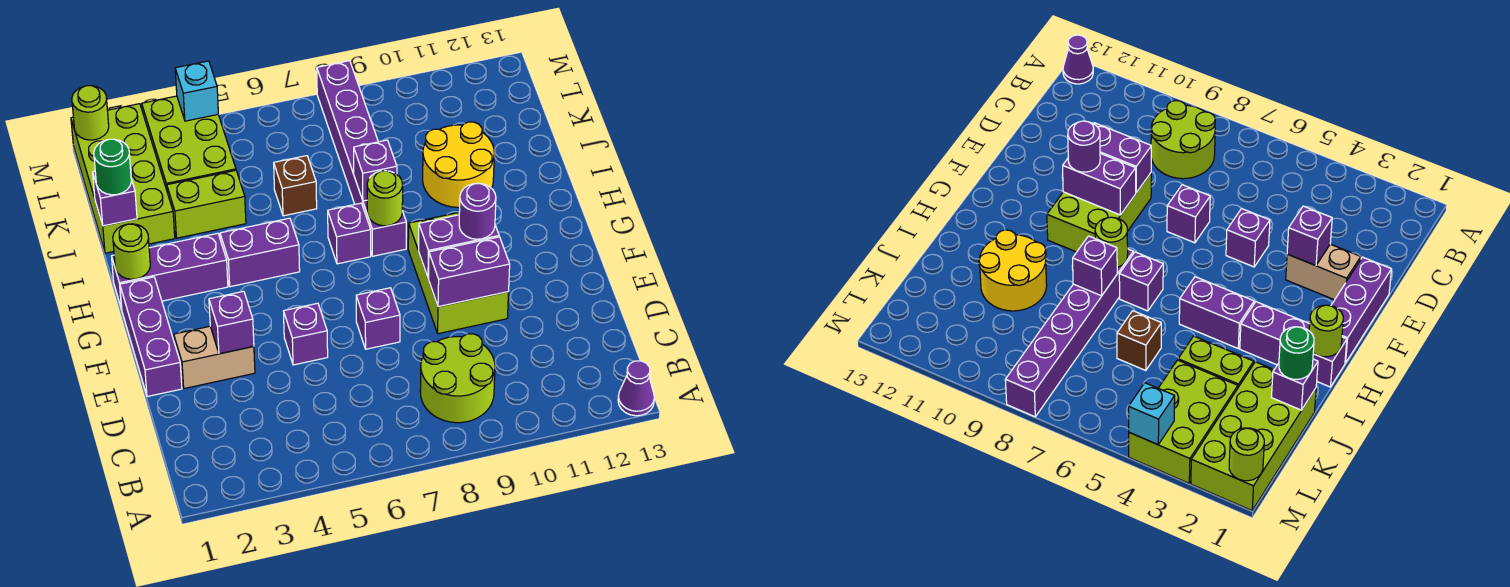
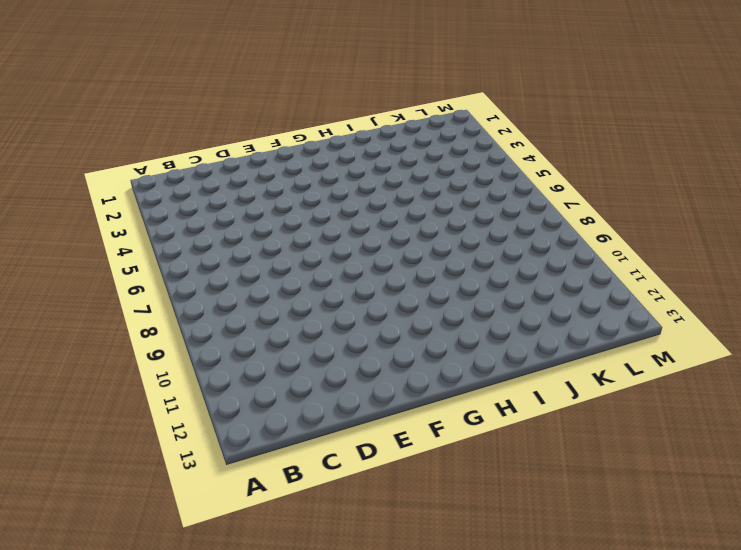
none -> purple 1x1 cone [618,361,654,416]
none -> lime 2x2 round brick [420,334,495,423]
none -> purple 1x3 brick [120,277,182,397]

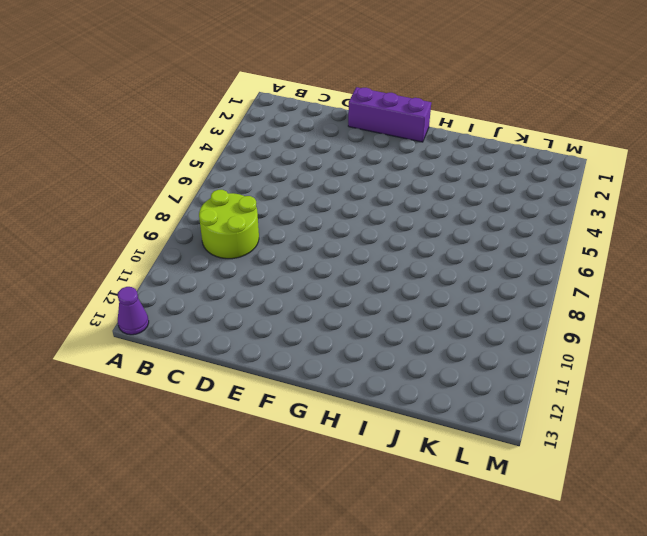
none -> tan 1x2 brick [174,326,255,389]
none -> purple 1x1 brick [284,303,328,365]
none -> purple 1x1 brick [356,288,400,349]

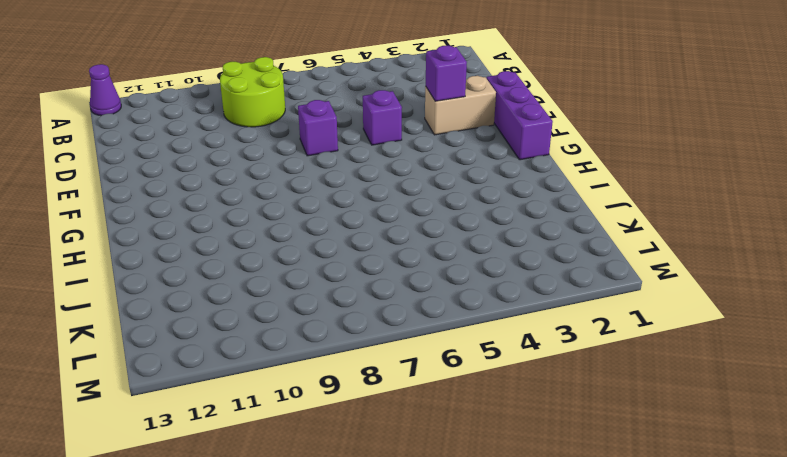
none -> lime 2x3 brick [408,213,509,334]
none -> purple 1x3 brick [112,233,228,309]
none -> purple 1x2 brick [220,218,300,287]

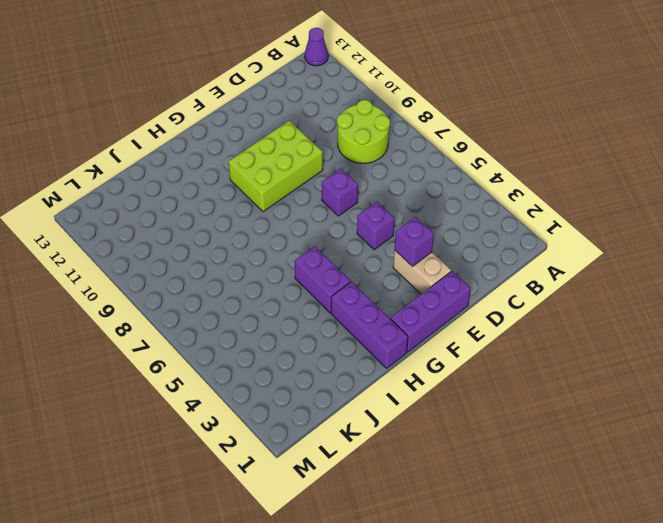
none -> purple 1x1 brick [328,203,371,264]
none -> purple 1x6 brick [317,61,406,256]
none -> yellow 2x2 round brick [423,122,494,207]

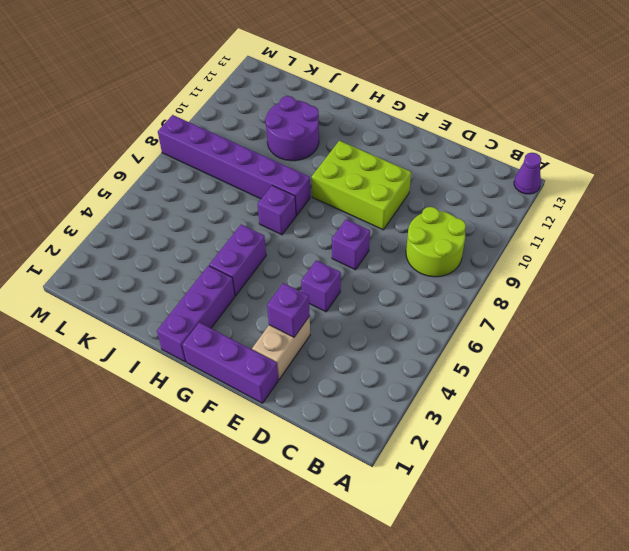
purple 2x2 round brick [265,96,319,161] -> yellow 2x2 round brick [423,122,494,207]
none -> lime 2x4 brick [71,104,175,253]
none -> lime 1x2 brick [167,170,246,238]
none -> brown 1x1 brick [274,156,317,216]

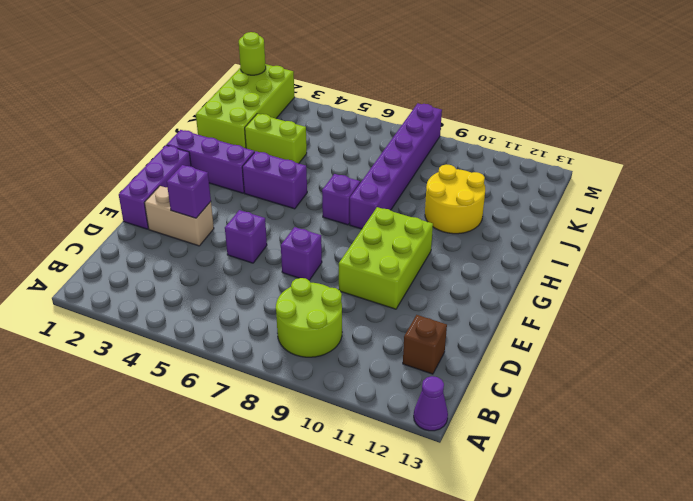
brown 1x1 brick [403,315,447,374] -> brown 1x1 brick moved to [274,156,317,216]
none -> lime 2x3 brick [142,96,236,190]
none -> purple 1x2 brick [428,237,510,307]
none -> purple 1x2 brick [419,215,499,278]

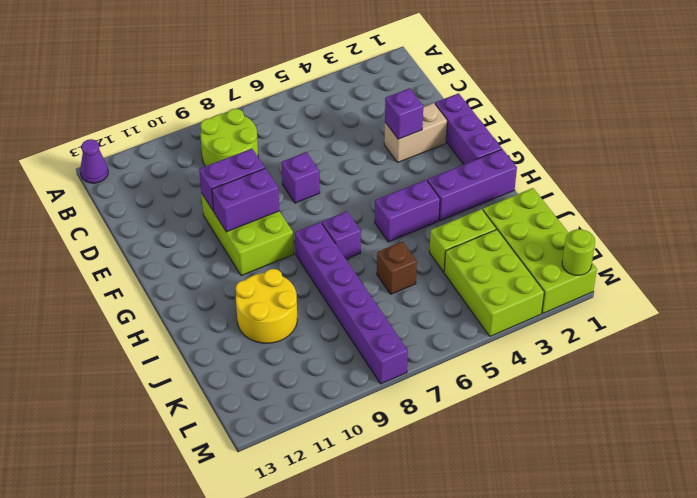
none -> purple 1x1 brick [284,303,328,365]
none -> lime 1x1 round brick [113,224,150,279]
none -> lime 1x1 round brick [367,171,403,226]

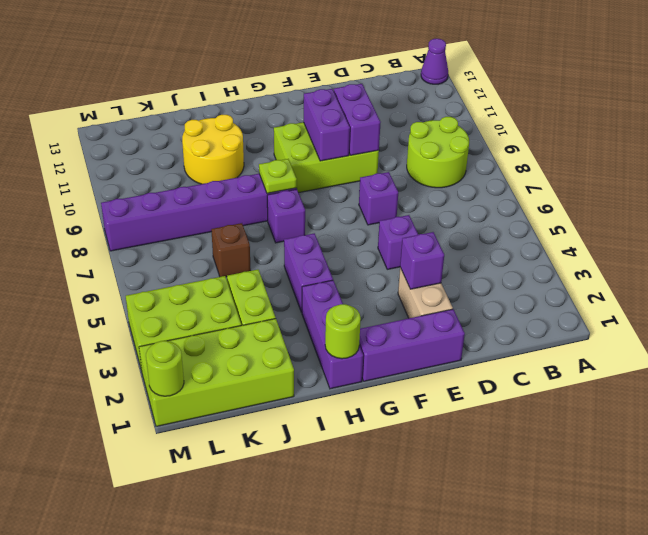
lime 1x1 plate [259,159,297,193] -> lime 1x1 round brick [367,171,403,226]
none -> purple 1x1 brick [354,140,397,201]
none -> purple 1x1 brick [93,171,137,226]
none -> cyan 1x1 brick [175,61,218,121]

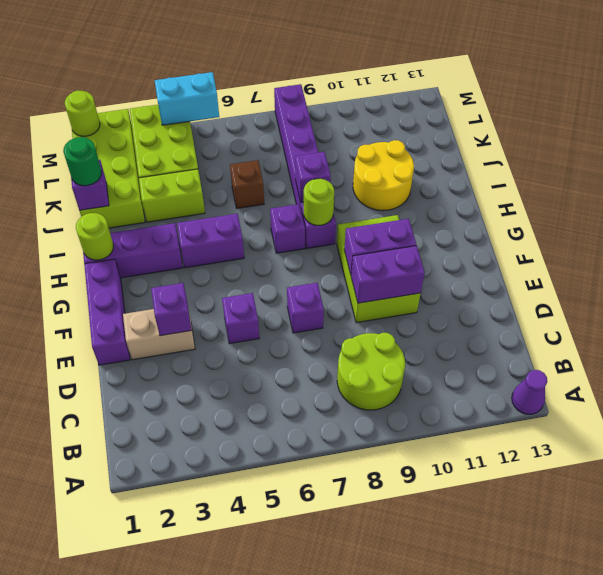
cyan 1x2 brick [155,72,219,125] -> cyan 1x1 brick [175,61,218,121]
none -> purple 1x1 round brick [459,183,496,239]

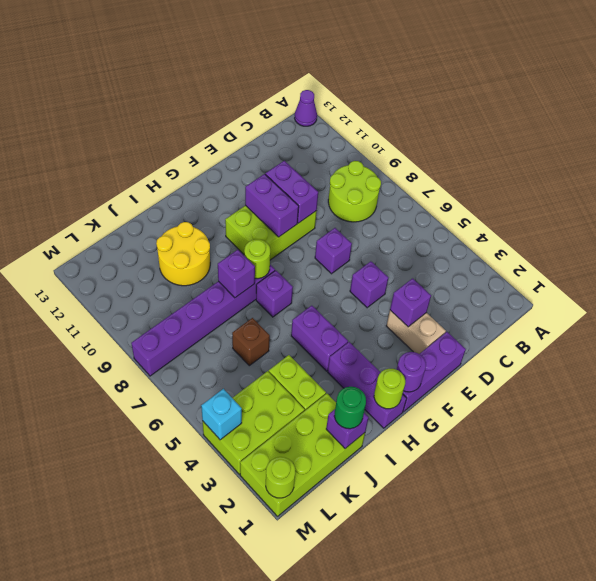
purple 1x1 round brick [397,352,426,392] -> purple 1x1 round brick moved to [459,183,496,239]

